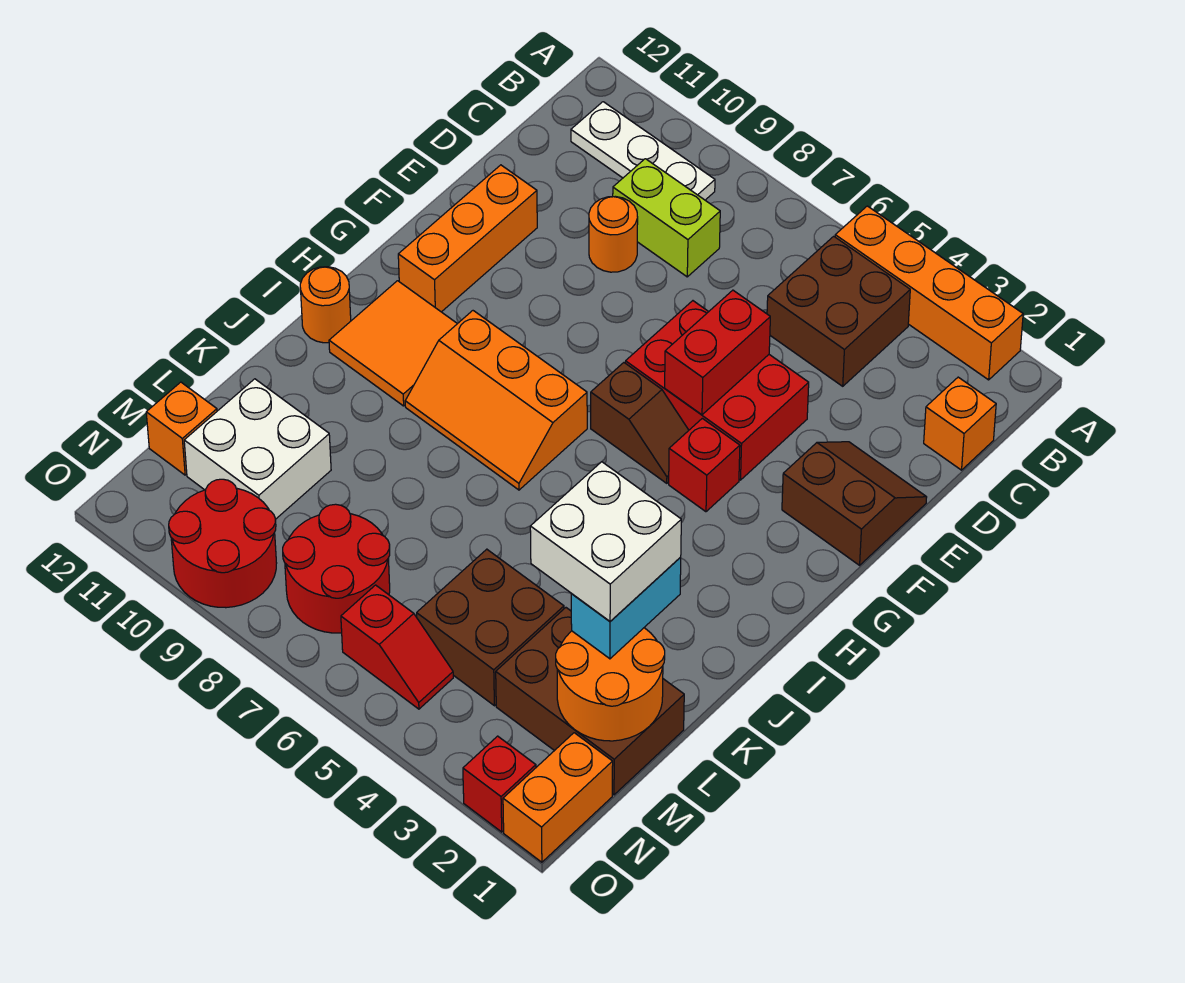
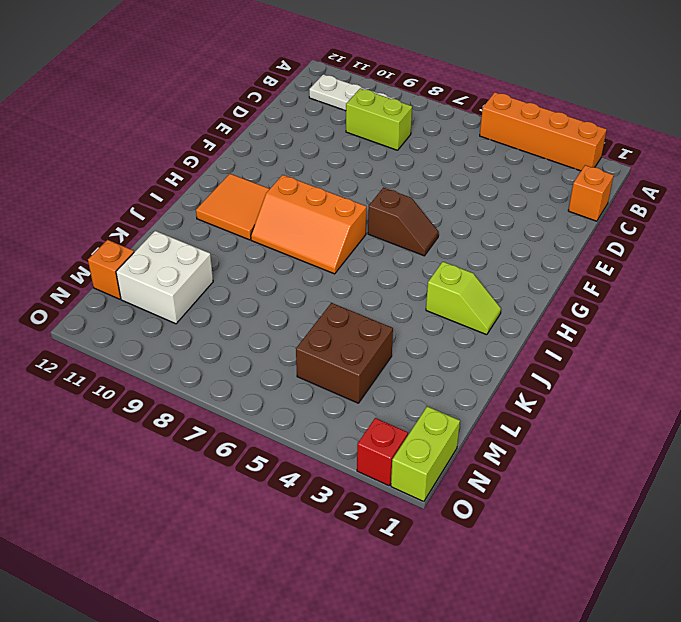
lime 1x2 slope [426,262,501,335] -> none
lime 1x2 brick [391,406,460,502] -> orange 1x2 brick [503,733,613,862]
none -> brown 2x2 brick [767,236,910,386]
none -> orange 1x1 round brick [589,196,638,272]
none -> brown 2x2 slope [782,442,927,565]

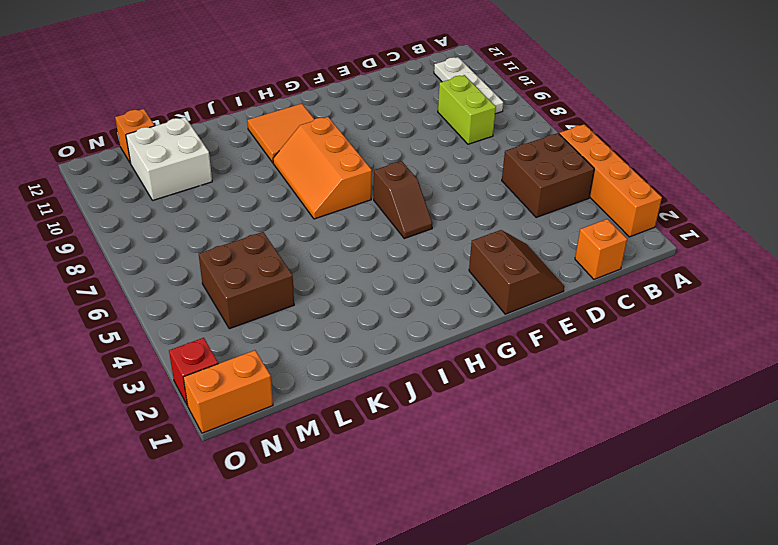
none -> orange 1x1 round brick [589,196,638,272]
none -> red 2x3 brick [625,301,809,480]
none -> orange 1x3 brick [398,165,537,312]

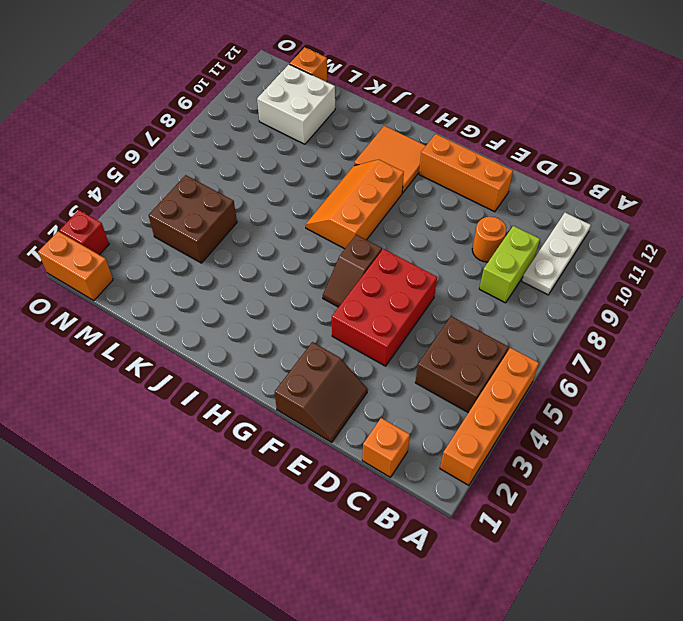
none -> red 1x1 brick [669,418,740,512]
none -> orange 1x1 round brick [300,267,351,343]
none -> brown 2x3 brick [496,608,684,795]

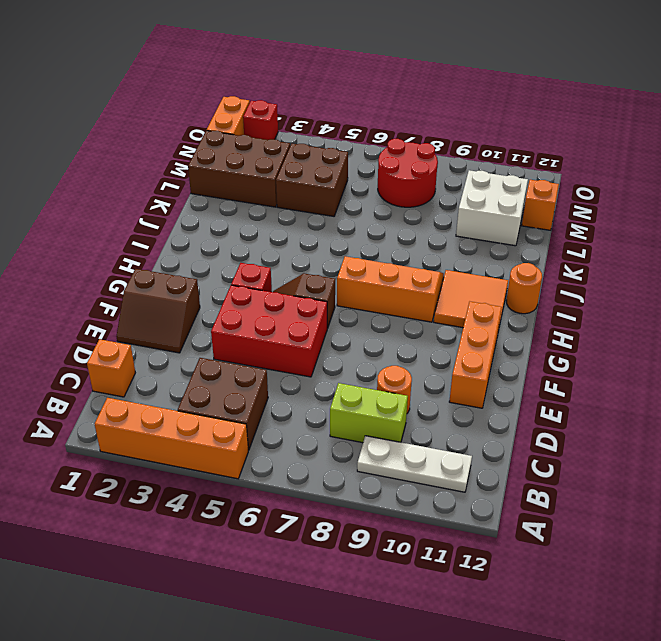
none -> red 1x2 slope [341,585,453,709]
none -> red 2x2 round brick [169,479,277,608]
none -> red 1x2 brick [665,290,770,415]

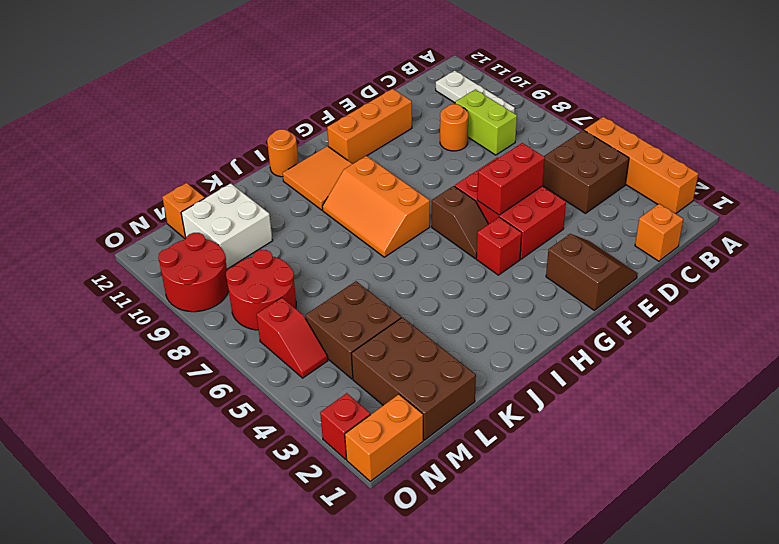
none -> orange 2x2 round brick [556,628,665,741]
none -> cyan 1x2 brick [571,557,681,659]
none -> white 2x2 brick [530,462,681,621]

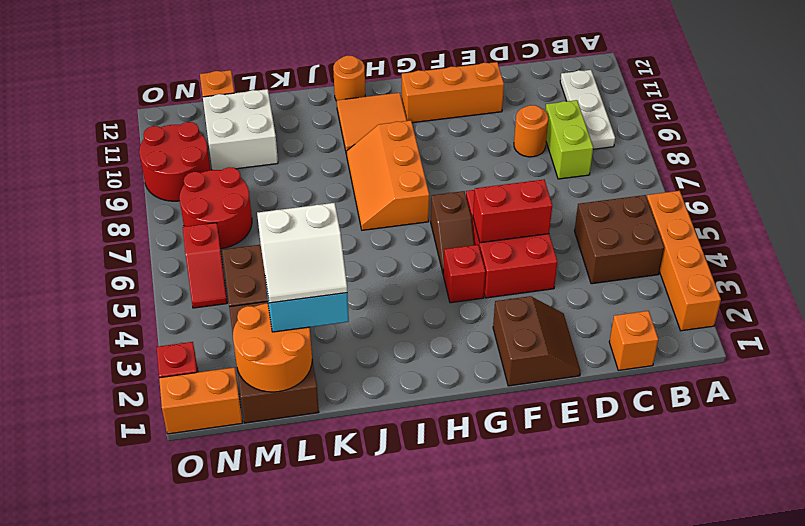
white 2x2 slope [257,203,347,303] -> white 2x2 brick [530,462,681,621]

